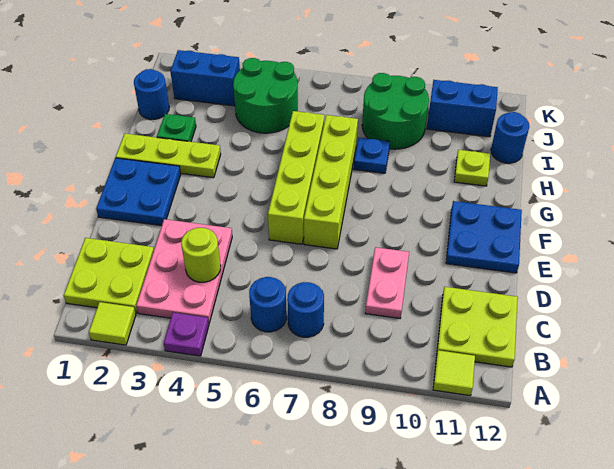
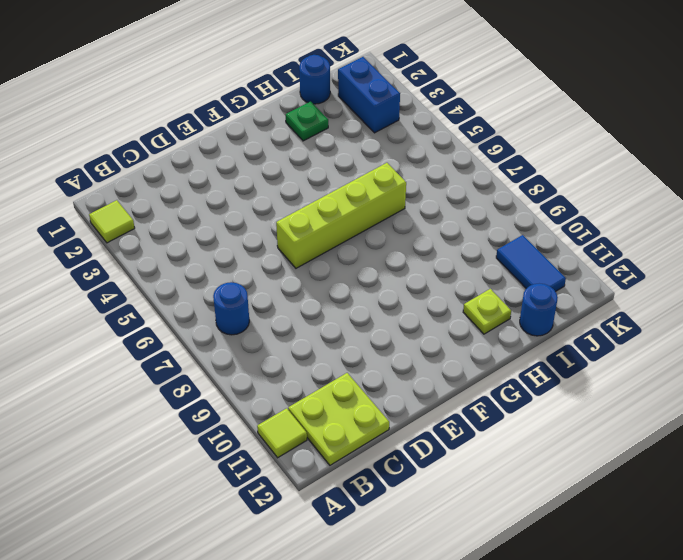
blue 1x2 tile [496,235,566,292] -> blue 1x2 brick [427,80,498,137]
none -> purple 1x1 plate [164,313,209,356]
none -> lime 2x2 plate [64,238,154,313]
none -> pink 2x3 plate [136,219,232,323]

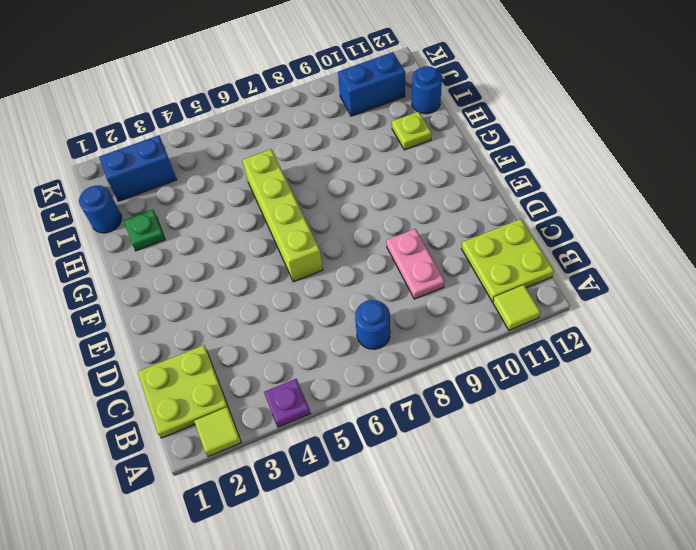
none -> pink 2x3 plate [136,219,232,323]
none -> blue 1x1 round brick [249,277,287,332]
none -> blue 2x2 plate [96,158,181,226]

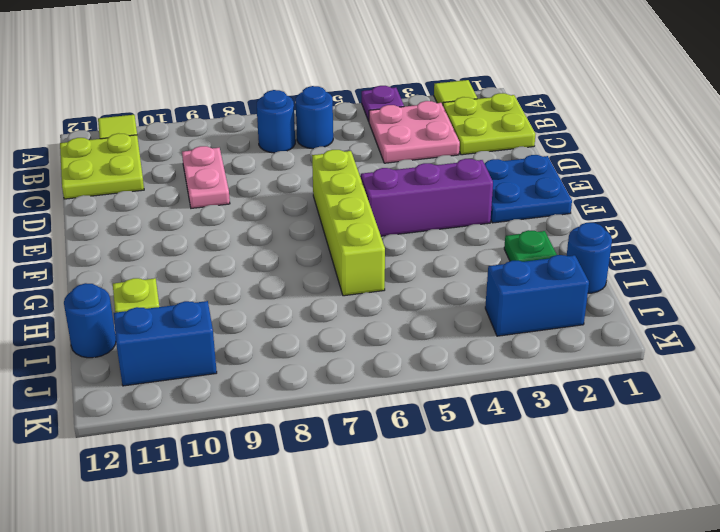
pink 2x2 plate [369,101,460,163] -> pink 2x3 plate [136,219,232,323]
purple 1x3 brick [361,159,493,236] -> none
none -> lime 1x4 brick [304,115,358,249]
none -> blue 2x2 plate [446,201,522,273]
none -> lime 1x3 plate [116,134,221,178]

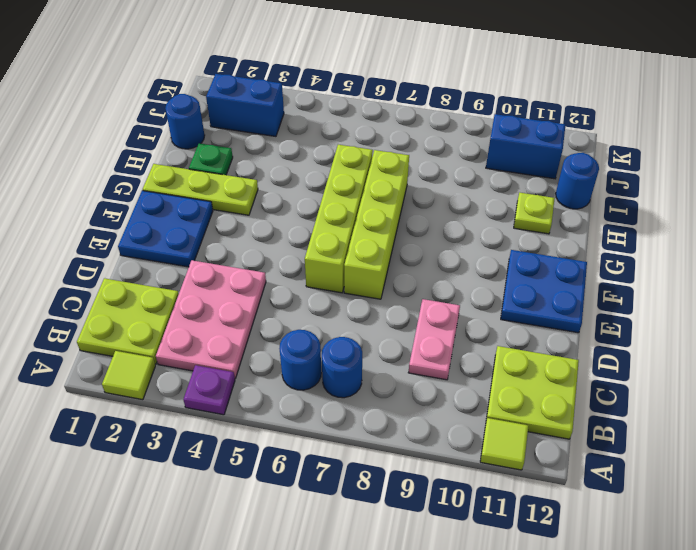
none -> blue 1x1 plate [354,138,390,173]
none -> green 2x2 round brick [233,58,298,133]
none -> green 2x2 round brick [362,73,429,149]

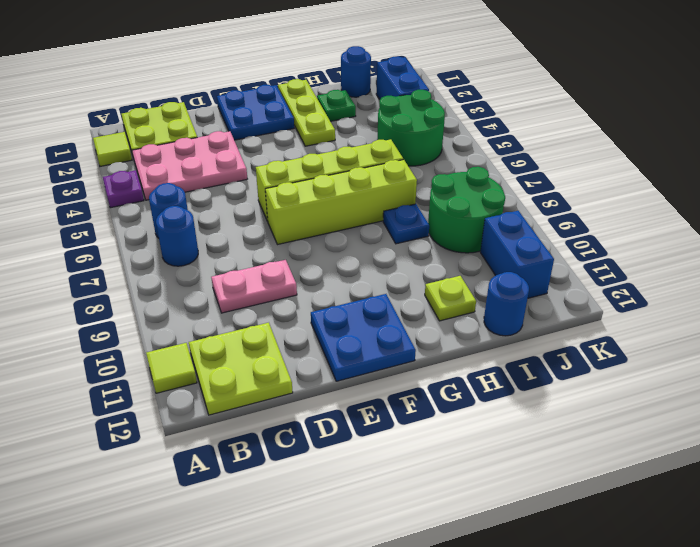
none -> lime 1x1 round brick [181,228,221,282]

